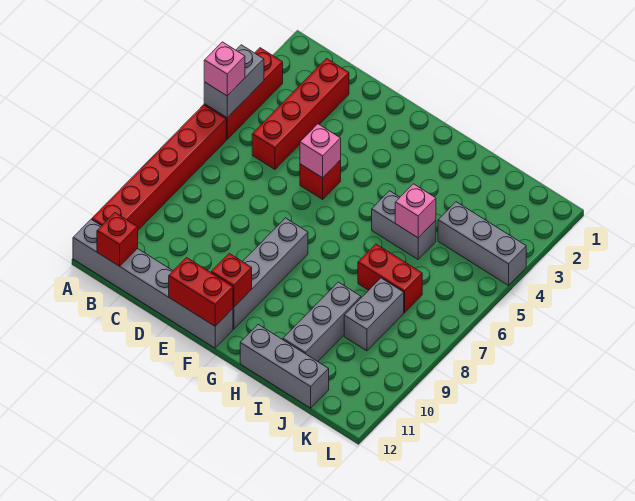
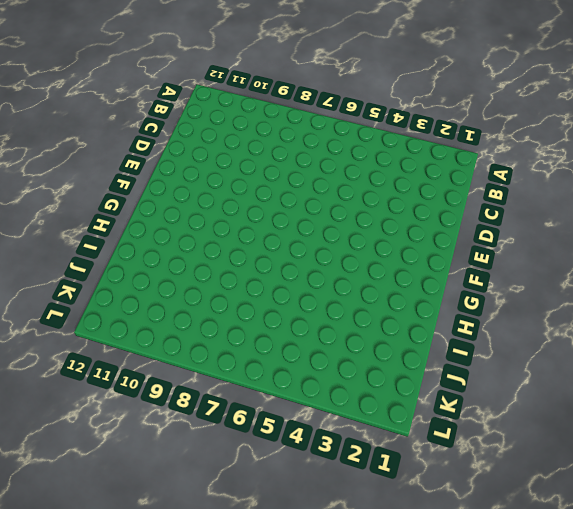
none -> red 1x3 brick [204,48,283,139]
none -> red 1x6 brick [92,105,226,230]
none -> grey 1x6 brick [73,220,233,348]

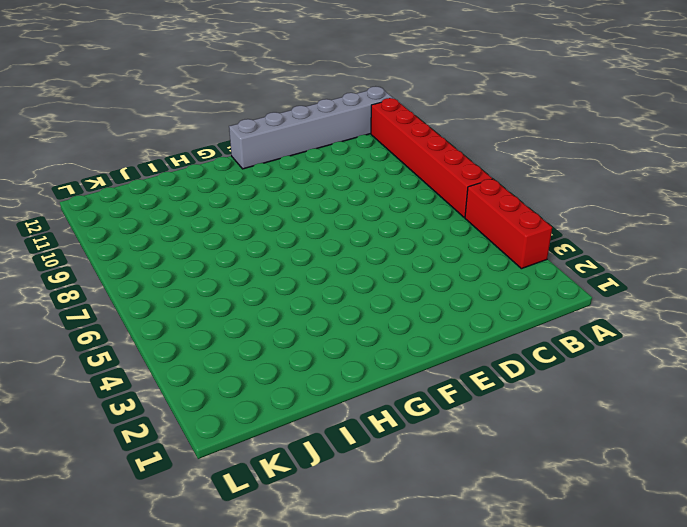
none -> red 1x4 brick [252,59,349,169]
none -> red 1x1 brick [300,160,341,199]
none -> grey 1x4 brick [233,218,308,329]

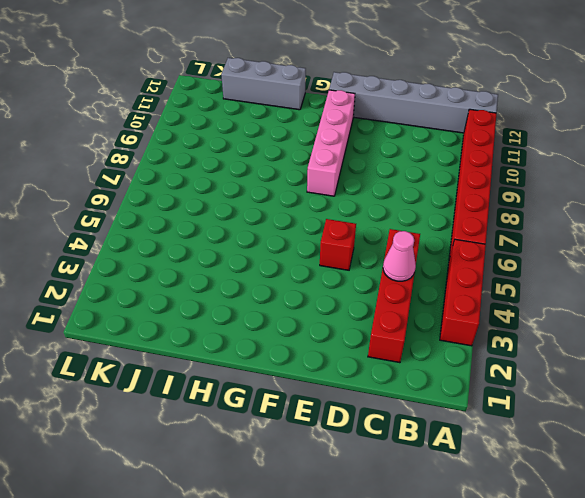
pink 1x1 cone [383,231,416,281] -> none
pink 1x4 brick [307,90,355,196] -> grey 1x4 brick [233,218,308,329]
none -> grey 1x2 brick [372,191,436,259]
none -> red 1x2 brick [358,244,422,313]
none -> grey 1x3 brick [283,282,361,362]

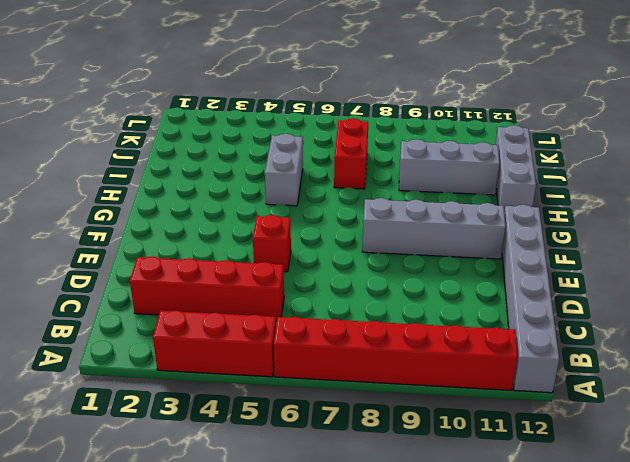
none -> grey 1x3 brick [438,202,526,285]
none -> grey 1x2 brick [344,278,404,351]
none -> grey 1x2 brick [204,45,264,118]

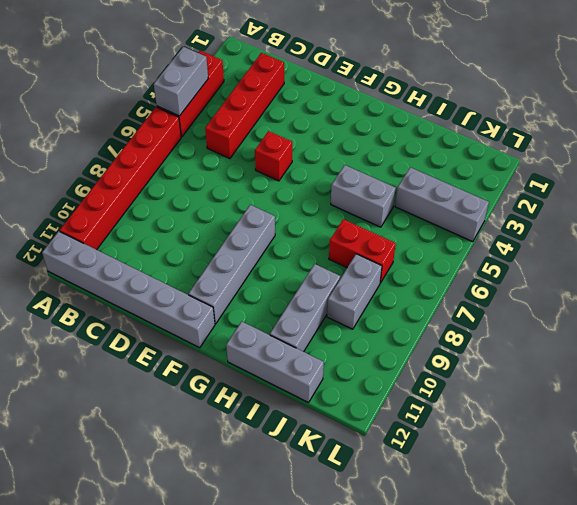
none -> red 1x1 brick [97,213,138,266]
none -> pink 1x1 brick [300,124,341,178]
none -> red 1x2 brick [169,258,233,326]

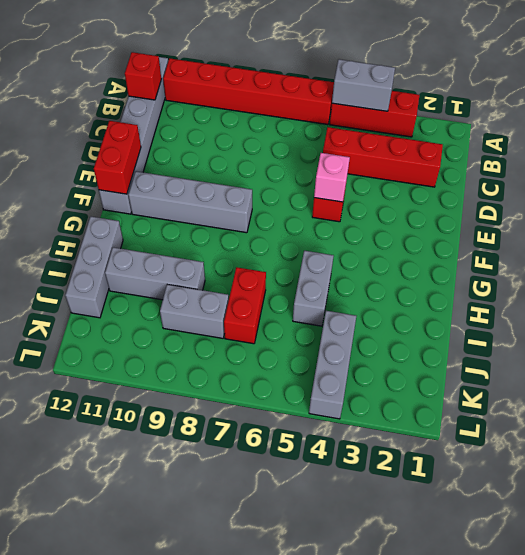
none -> red 1x1 brick [211,253,252,307]
none -> pink 1x1 brick [395,184,436,238]
none -> pink 1x1 brick [204,42,245,96]

